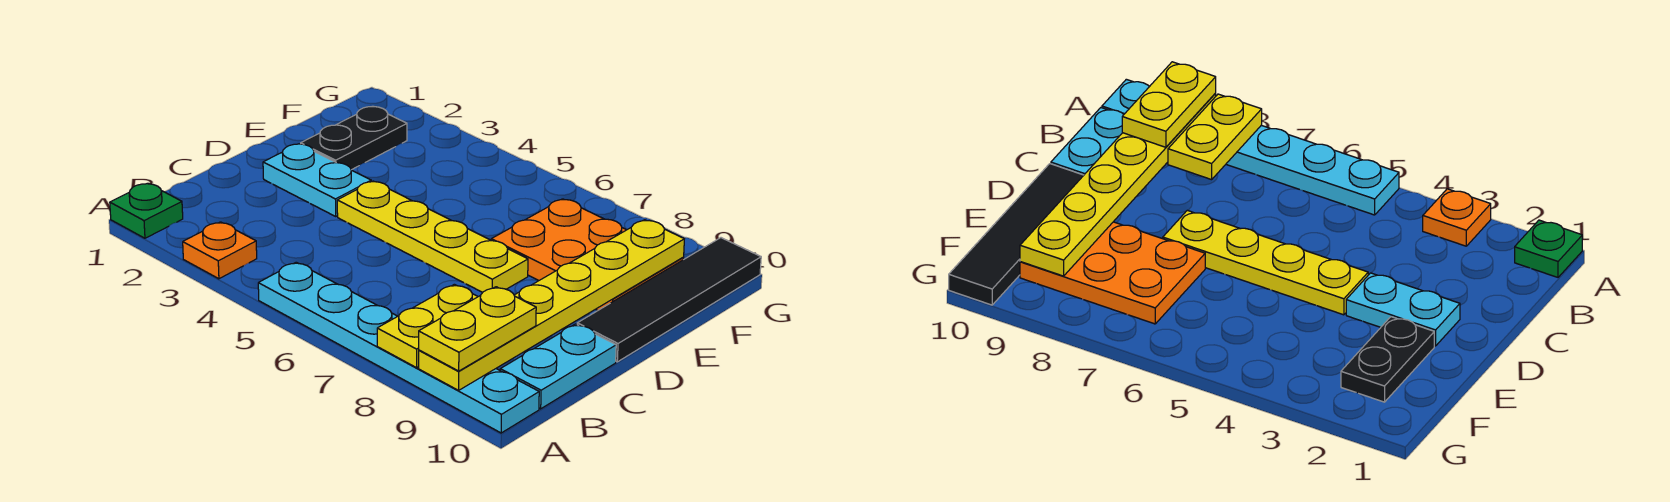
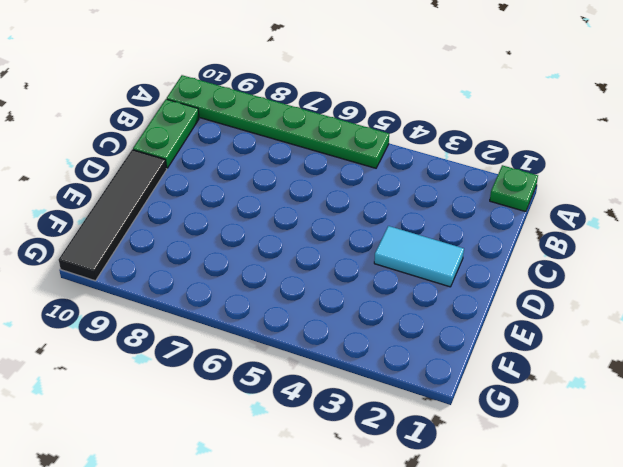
green 1x6 plate [167,75,389,168] -> cyan 1x6 plate [258,262,539,433]
green 1x2 plate [133,99,199,168] -> cyan 1x2 plate [500,324,616,409]
cyan 1x2 tile [374,226,464,287] -> cyan 1x2 plate [263,144,371,216]
none -> orange 1x1 plate [183,222,257,279]
none -> yellow 1x4 plate [337,181,528,292]
none -> black 1x2 plate [301,107,407,170]

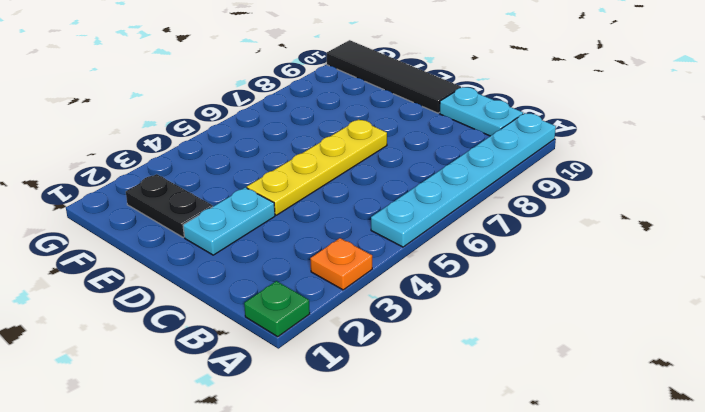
none -> orange 2x3 plate [491,199,684,310]
none -> yellow 1x2 plate [377,284,478,368]
none -> yellow 1x6 plate [419,220,684,390]

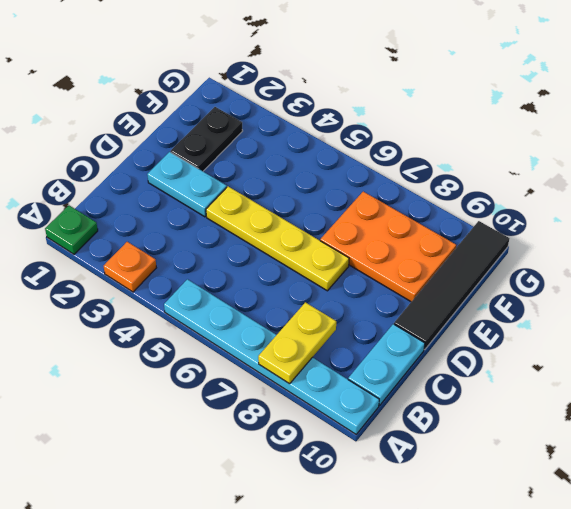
none -> yellow 1x6 plate [419,220,684,390]
none -> yellow 1x2 plate [419,287,536,371]

